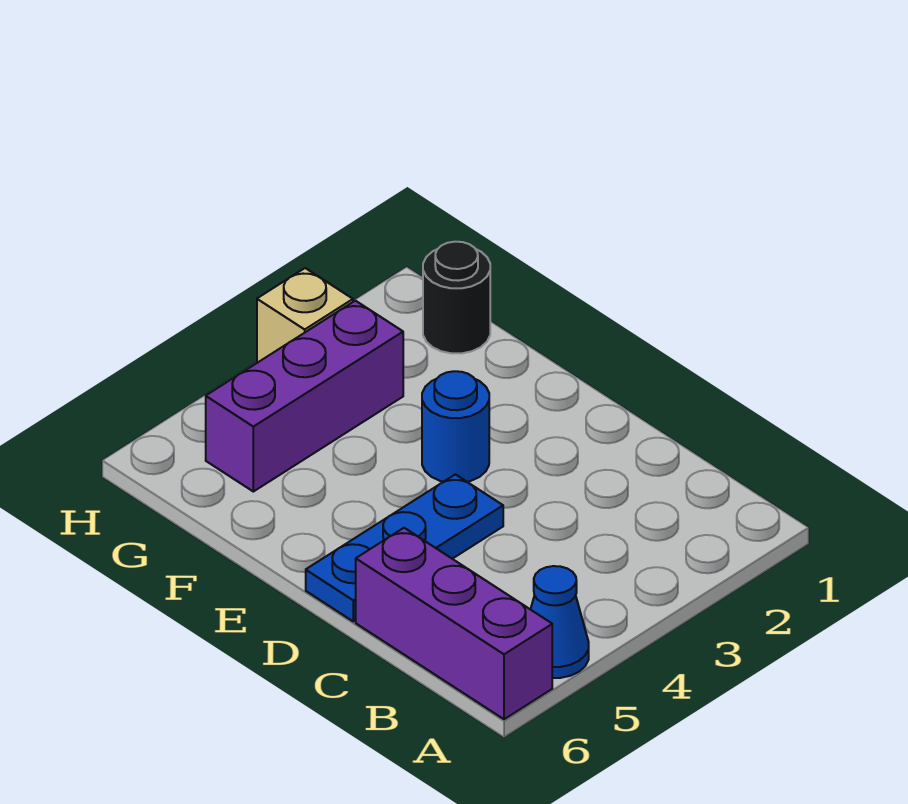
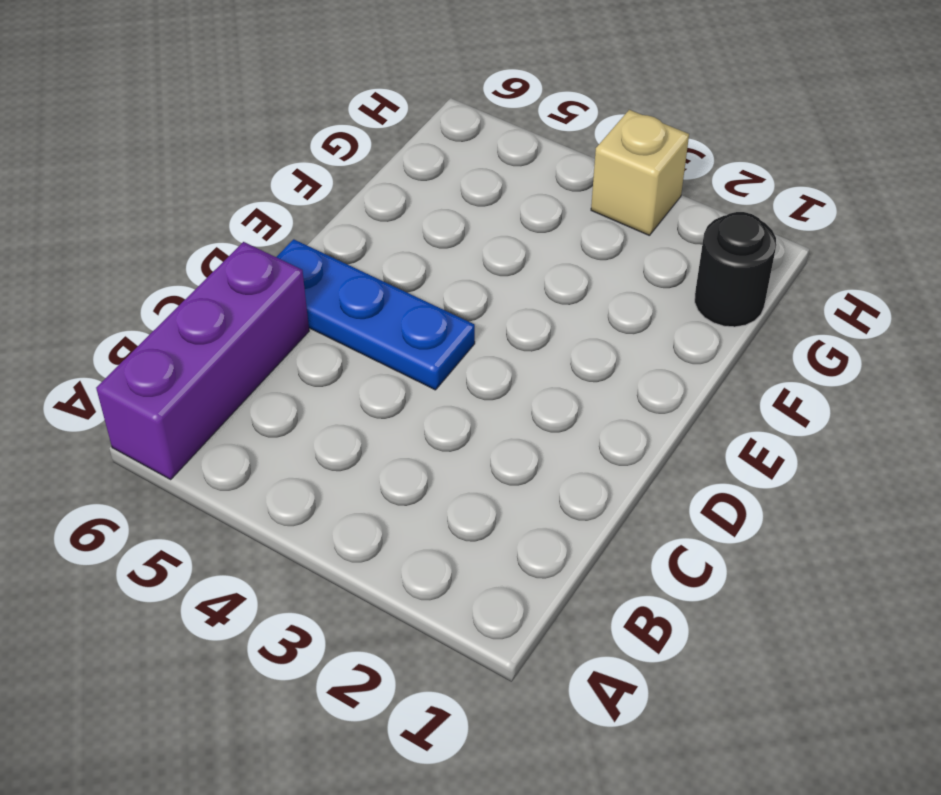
none -> blue 1x1 cone [531,566,589,678]
none -> blue 1x1 round brick [422,371,489,482]

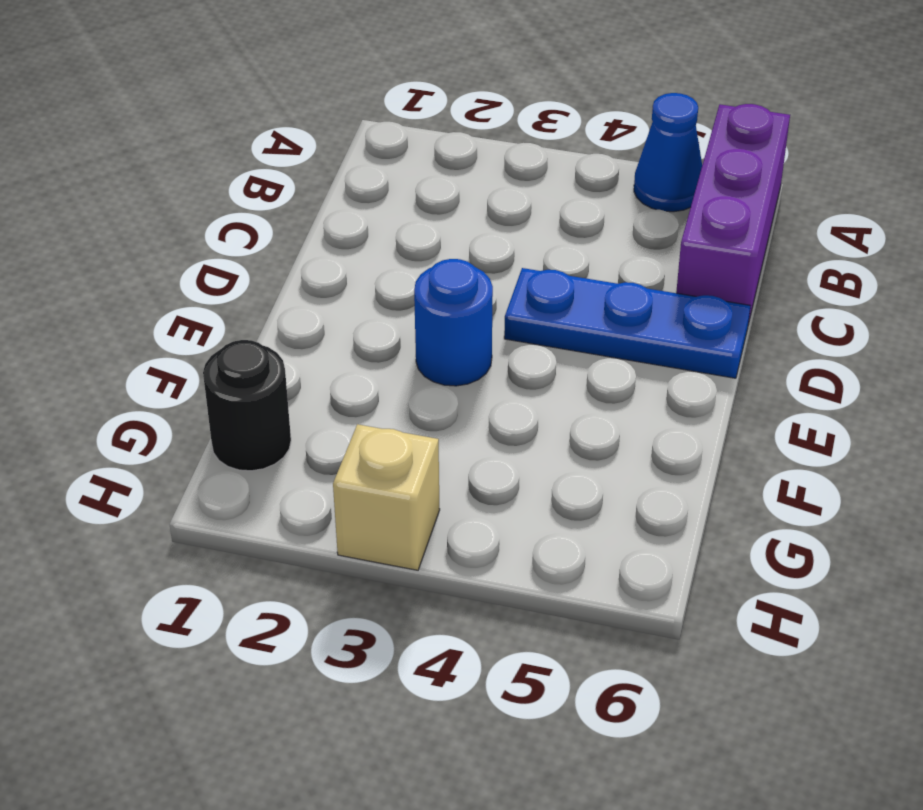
none -> purple 1x3 brick [206,301,403,492]

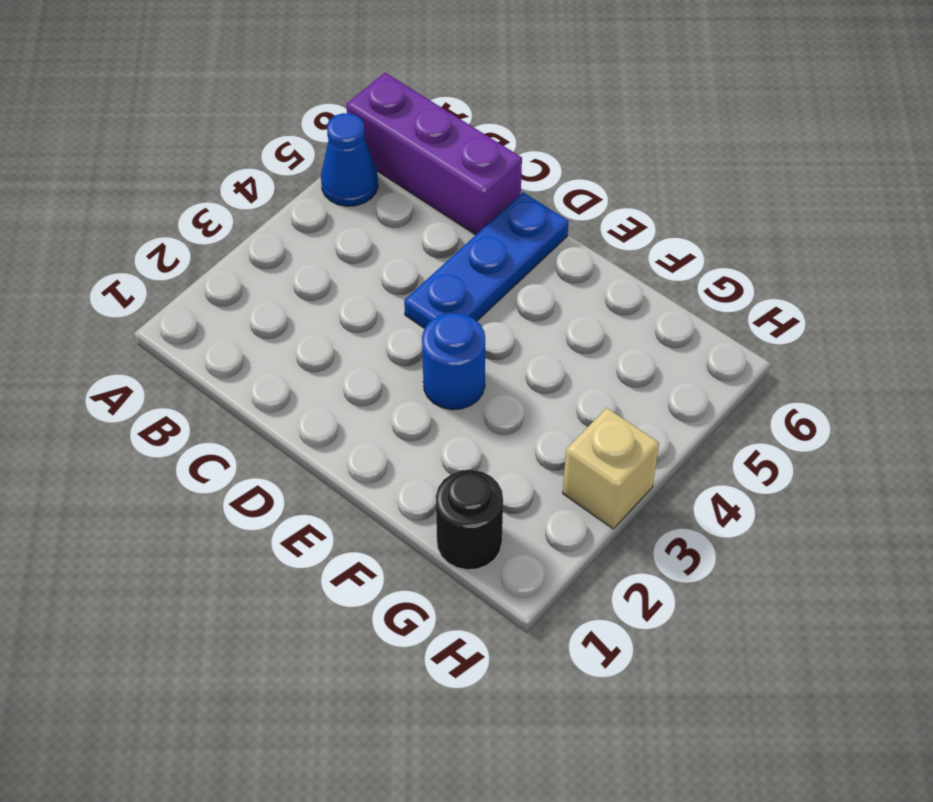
none -> purple 1x3 brick [206,301,403,492]

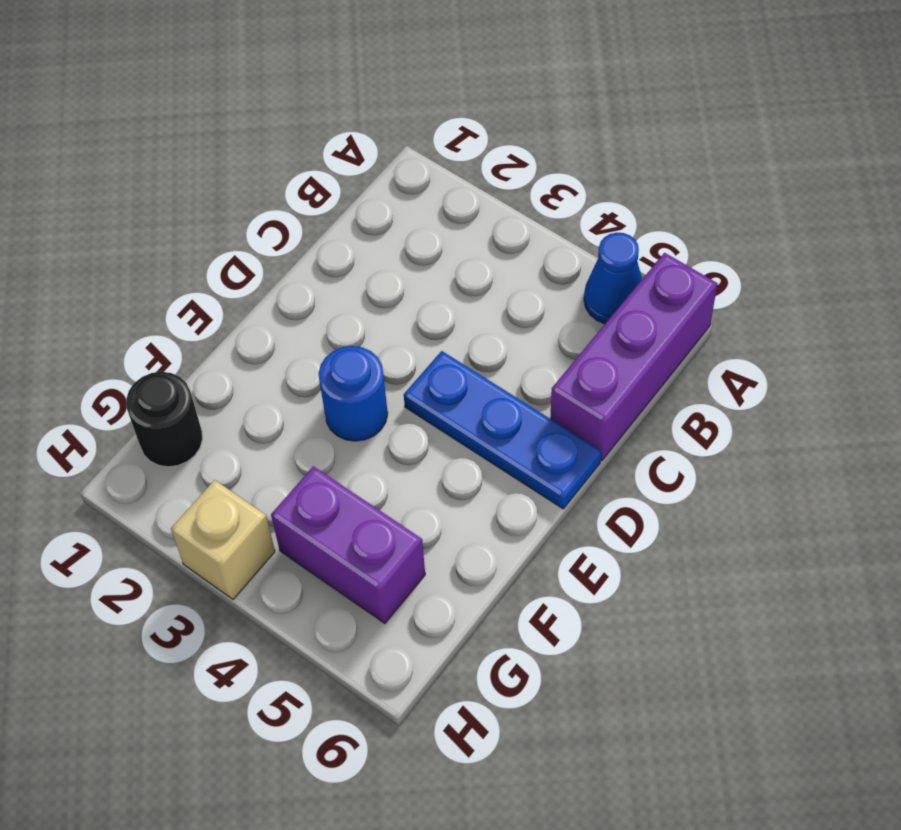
purple 1x2 brick [271,466,425,623] -> purple 1x3 brick [206,301,403,492]

